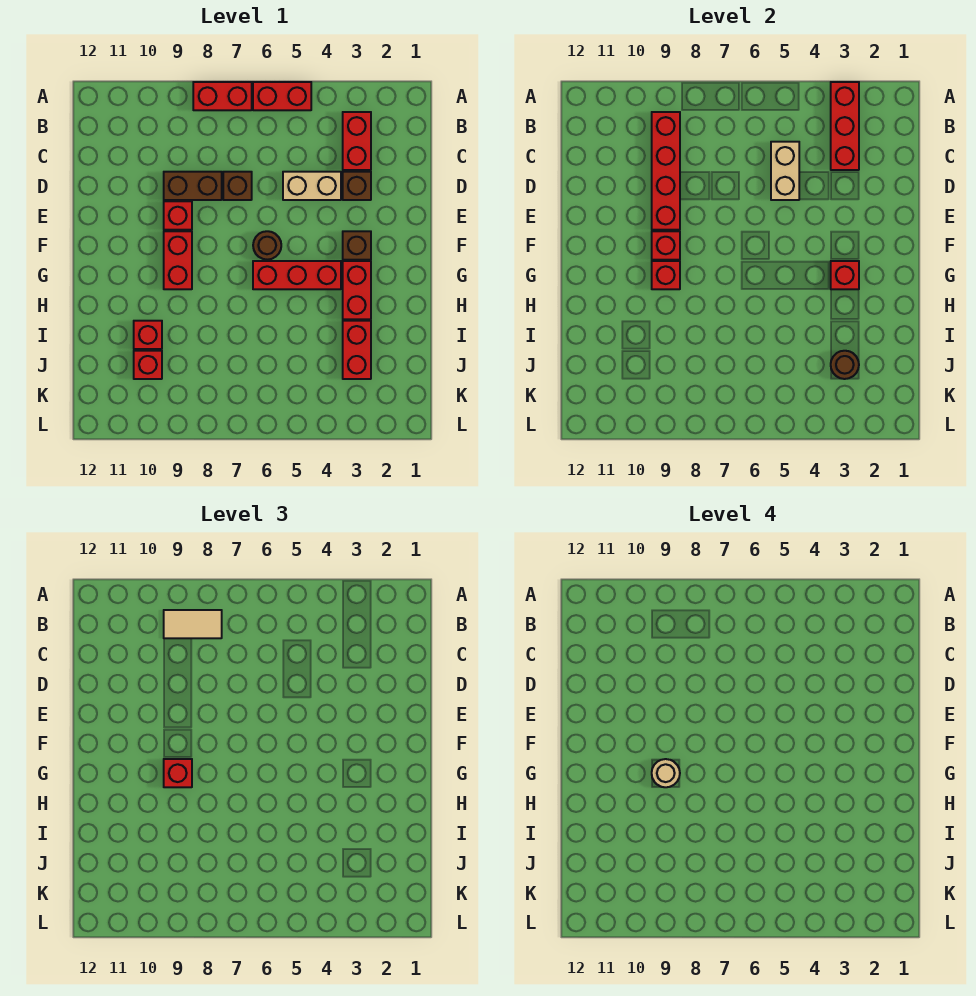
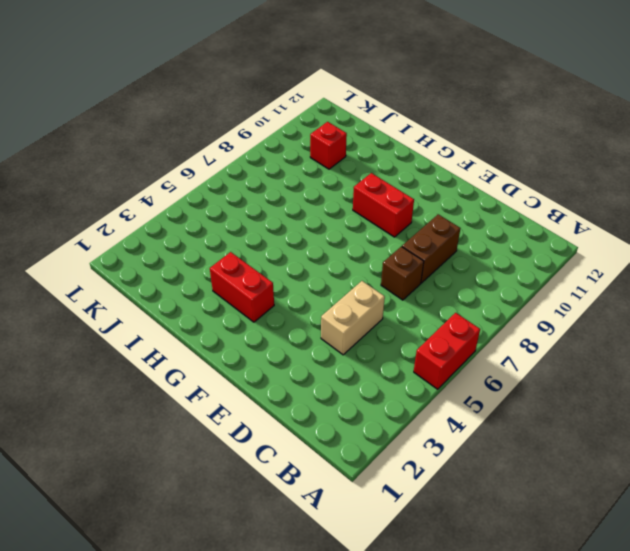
none -> red 1x2 brick [193,82,252,110]
none -> red 1x2 brick [343,112,371,170]
none -> brown 1x1 brick [343,172,371,200]

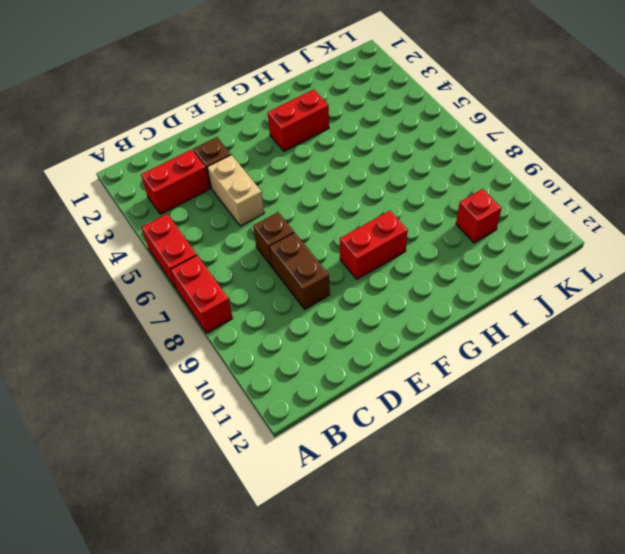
none -> red 1x1 brick [164,201,192,230]
none -> brown 1x1 brick [343,231,371,260]
none -> brown 1x1 round brick [253,231,281,260]

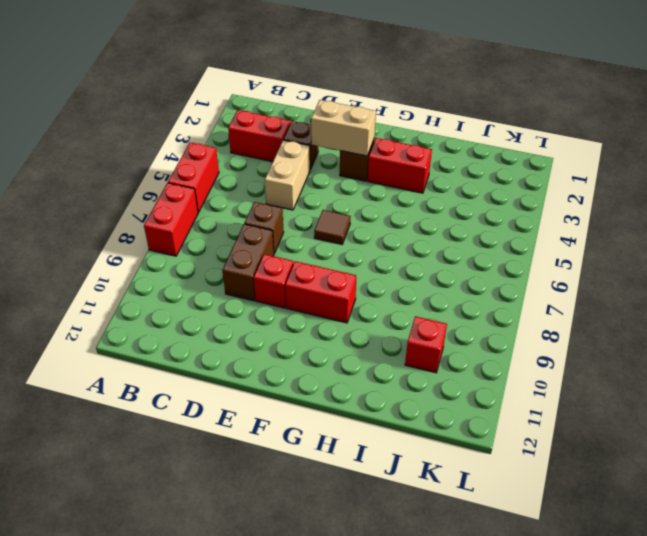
tan 1x2 brick [311,100,376,156] -> tan 1x2 brick moved to [771,142,799,200]
brown 1x1 tile [314,210,351,244] -> brown 1x1 round brick [253,231,281,260]
none -> red 1x3 brick [253,261,341,289]
none -> red 1x2 brick [343,321,371,379]
none -> red 1x1 brick [134,321,162,349]

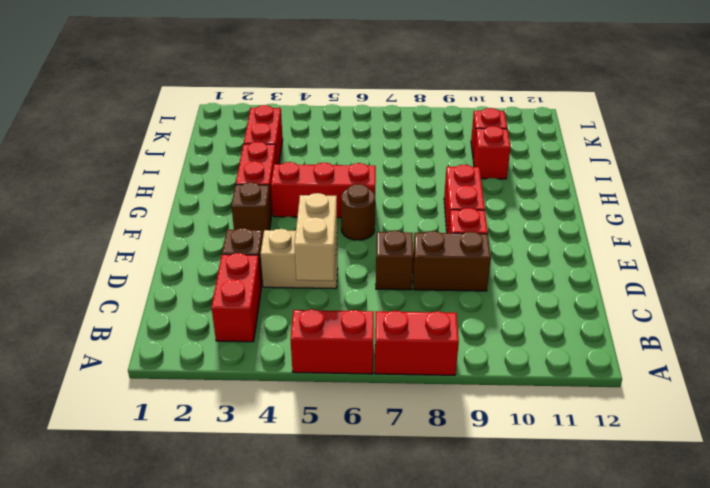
none -> red 1x3 brick [831,82,859,170]
none -> red 1x4 brick [652,112,680,230]
none -> red 1x1 brick [652,231,680,260]

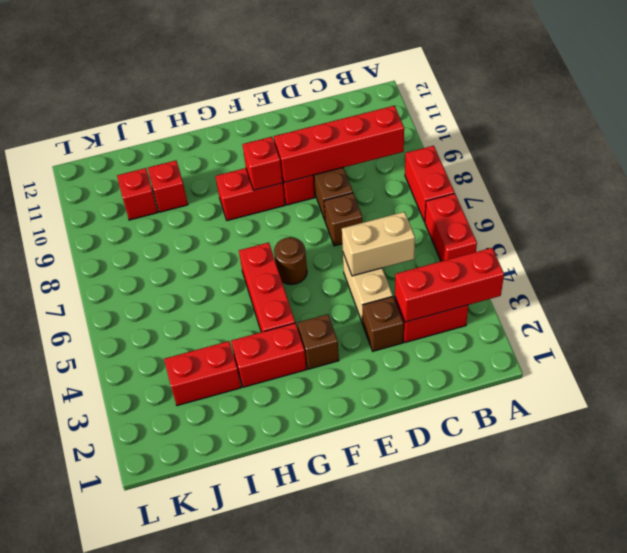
none -> red 1x1 brick [831,261,859,289]
none -> red 1x1 brick [652,261,680,289]
none -> brown 1x1 round brick [831,351,859,379]

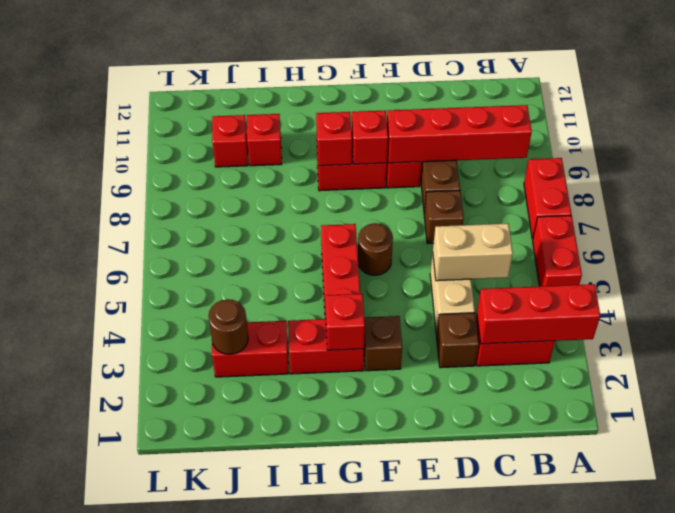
none -> tan 1x2 tile [164,610,222,638]
none -> red 1x1 brick [164,759,192,787]
none -> tan 1x1 round brick [652,759,680,787]

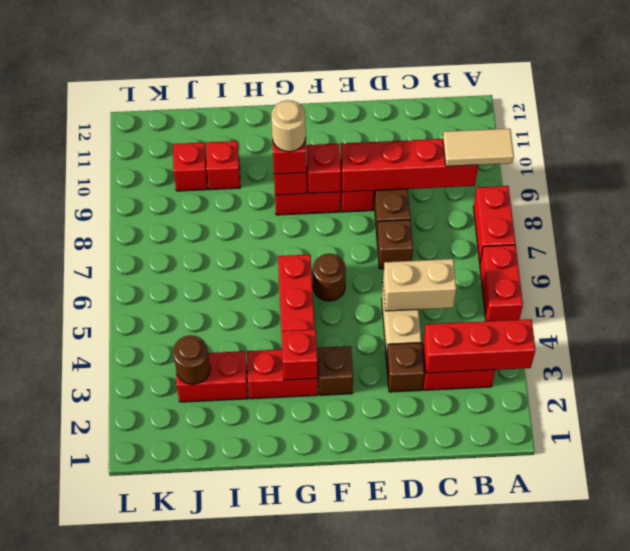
tan 1x2 tile [443,129,514,166] -> tan 1x2 tile turned to [164,610,222,638]

